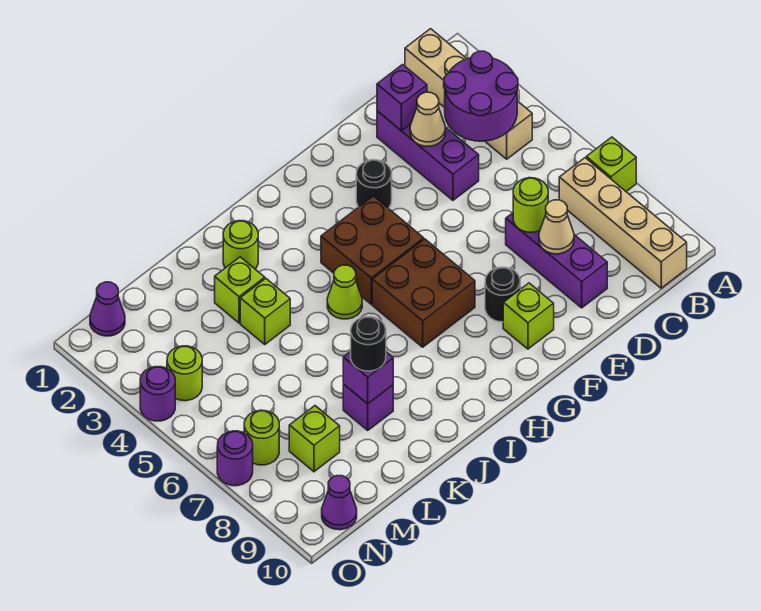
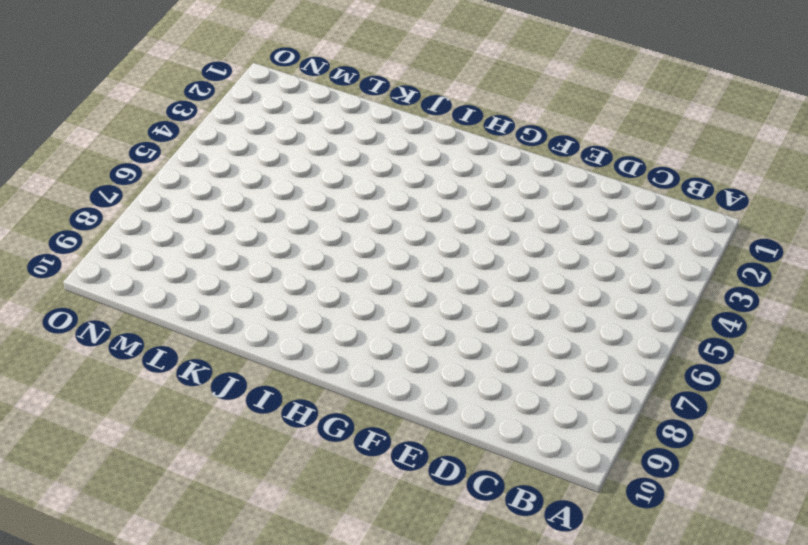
none -> lime 1x1 brick [586,137,636,191]
none -> tan 1x4 brick [405,29,532,159]
none -> tan 1x4 brick [559,158,687,288]

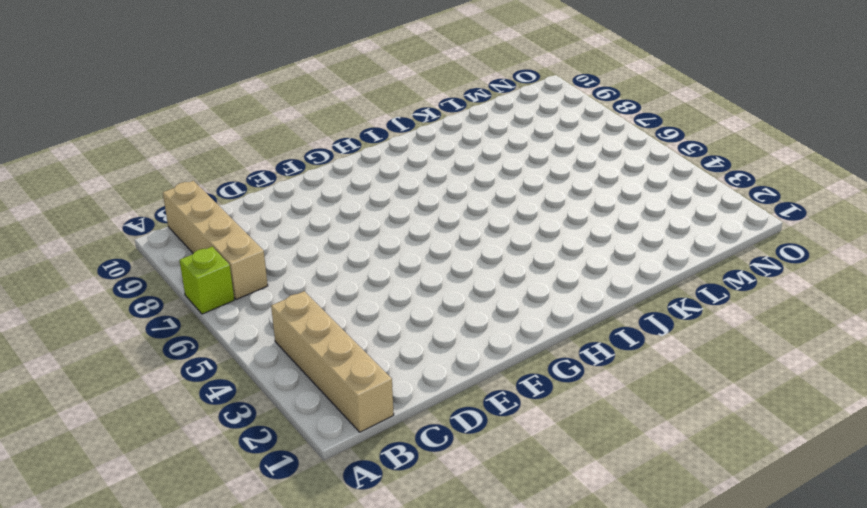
none -> purple 1x3 brick [377,111,479,200]
none -> purple 1x3 brick [506,213,607,308]
none -> black 1x1 round brick [356,160,392,208]

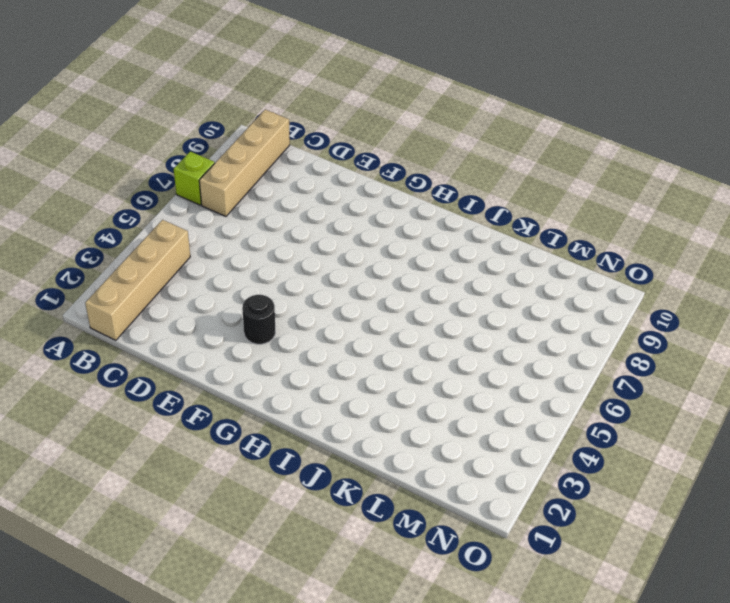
none -> purple 1x3 brick [377,111,479,200]
none -> purple 1x3 brick [506,213,607,308]
none -> black 1x1 round brick [485,267,520,322]

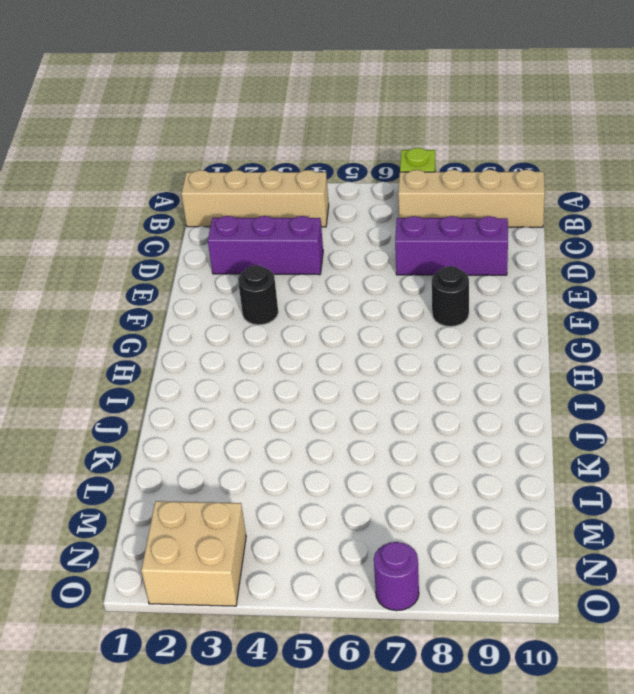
tan 2x2 brick [141,501,246,606] -> none
none -> lime 1x1 brick [503,283,554,349]
none -> brown 2x2 brick [321,196,424,304]
none -> brown 2x2 brick [372,239,475,347]

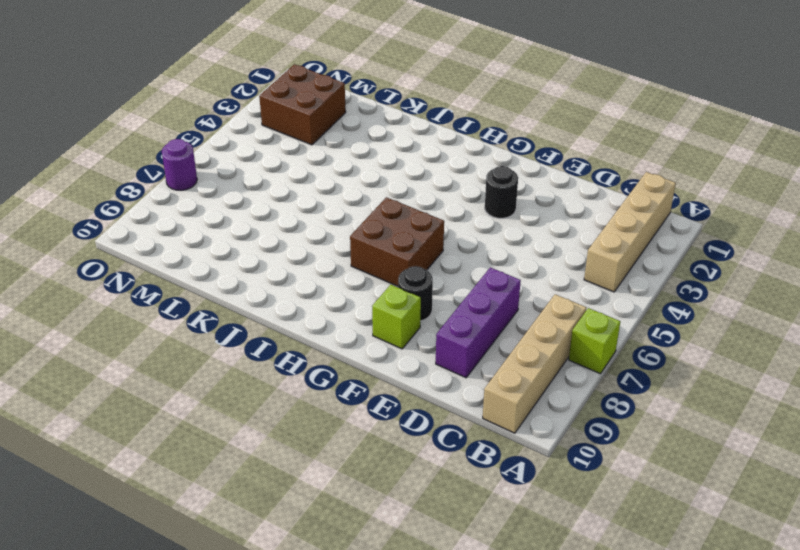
brown 2x2 brick [259,64,346,145] -> brown 2x2 brick moved to [321,196,424,304]
none -> purple 1x3 brick [377,111,479,200]
none -> lime 1x1 cone [327,265,362,319]
none -> lime 1x1 round brick [223,221,258,269]

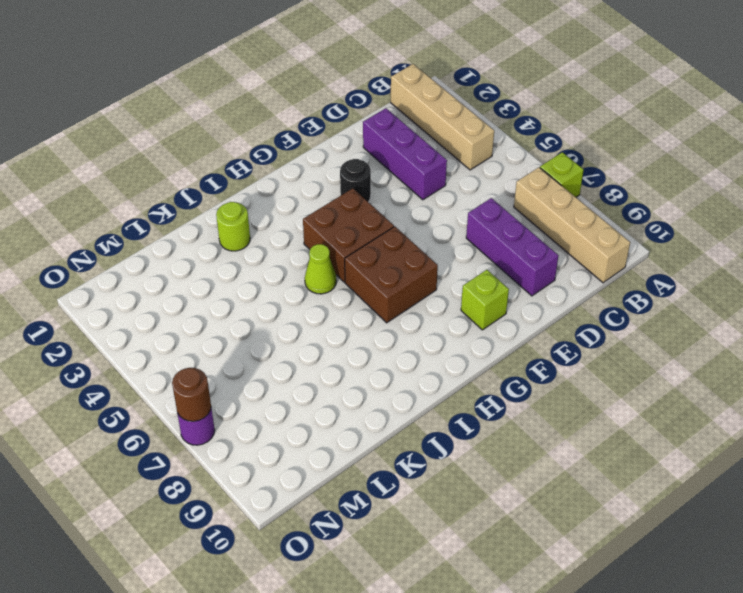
brown 1x1 round brick [172,368,211,421] -> none
none -> black 1x1 round brick [485,267,520,322]
none -> lime 1x1 brick [215,257,265,323]
none -> lime 1x1 brick [240,278,290,344]

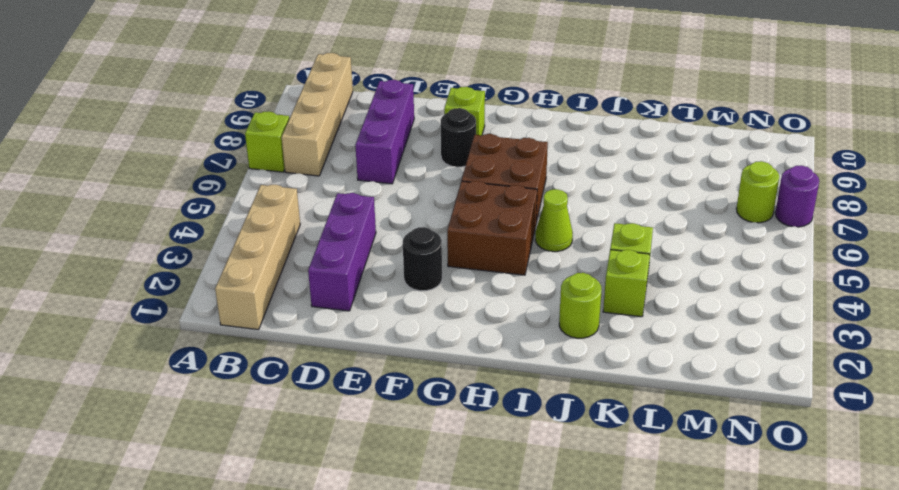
none -> purple 1x1 brick [343,384,393,430]
none -> lime 1x1 brick [289,406,340,472]
none -> purple 1x1 cone [90,282,125,336]

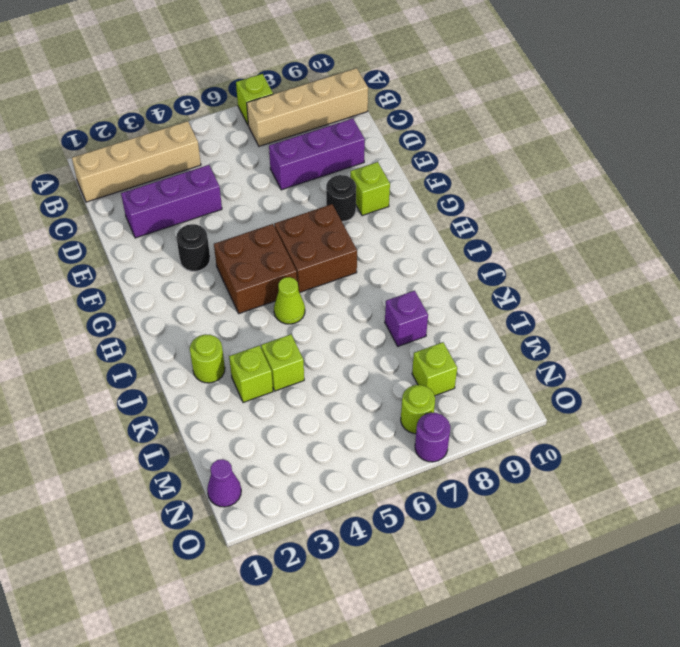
none -> lime 1x1 round brick [167,346,202,401]
none -> purple 1x1 cone [322,476,357,530]
none -> purple 1x1 round brick [140,367,175,421]

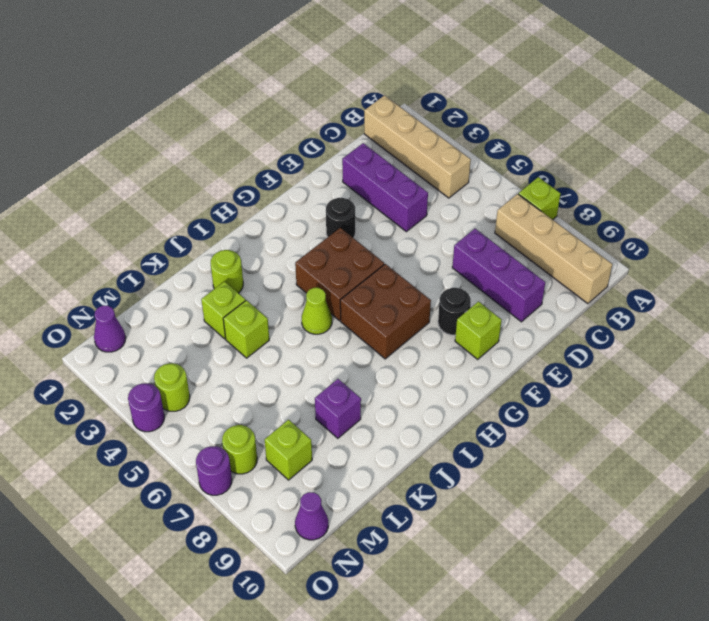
none -> purple 2x2 round brick [444,51,518,141]
none -> purple 1x1 brick [377,65,427,131]
none -> tan 1x1 cone [410,92,445,146]

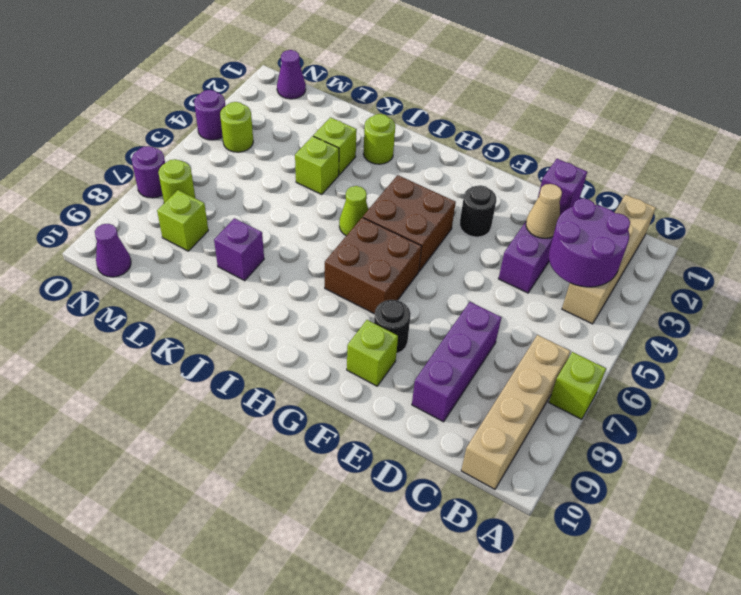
none -> lime 1x1 round brick [513,178,548,232]
none -> tan 1x1 cone [539,200,574,254]
none -> purple 1x1 brick [343,351,393,404]

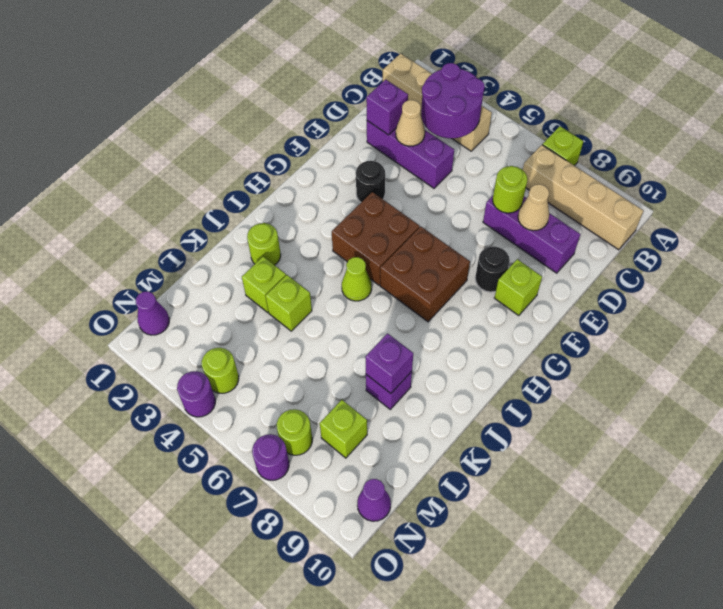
none -> black 1x1 round brick [351,317,386,371]

